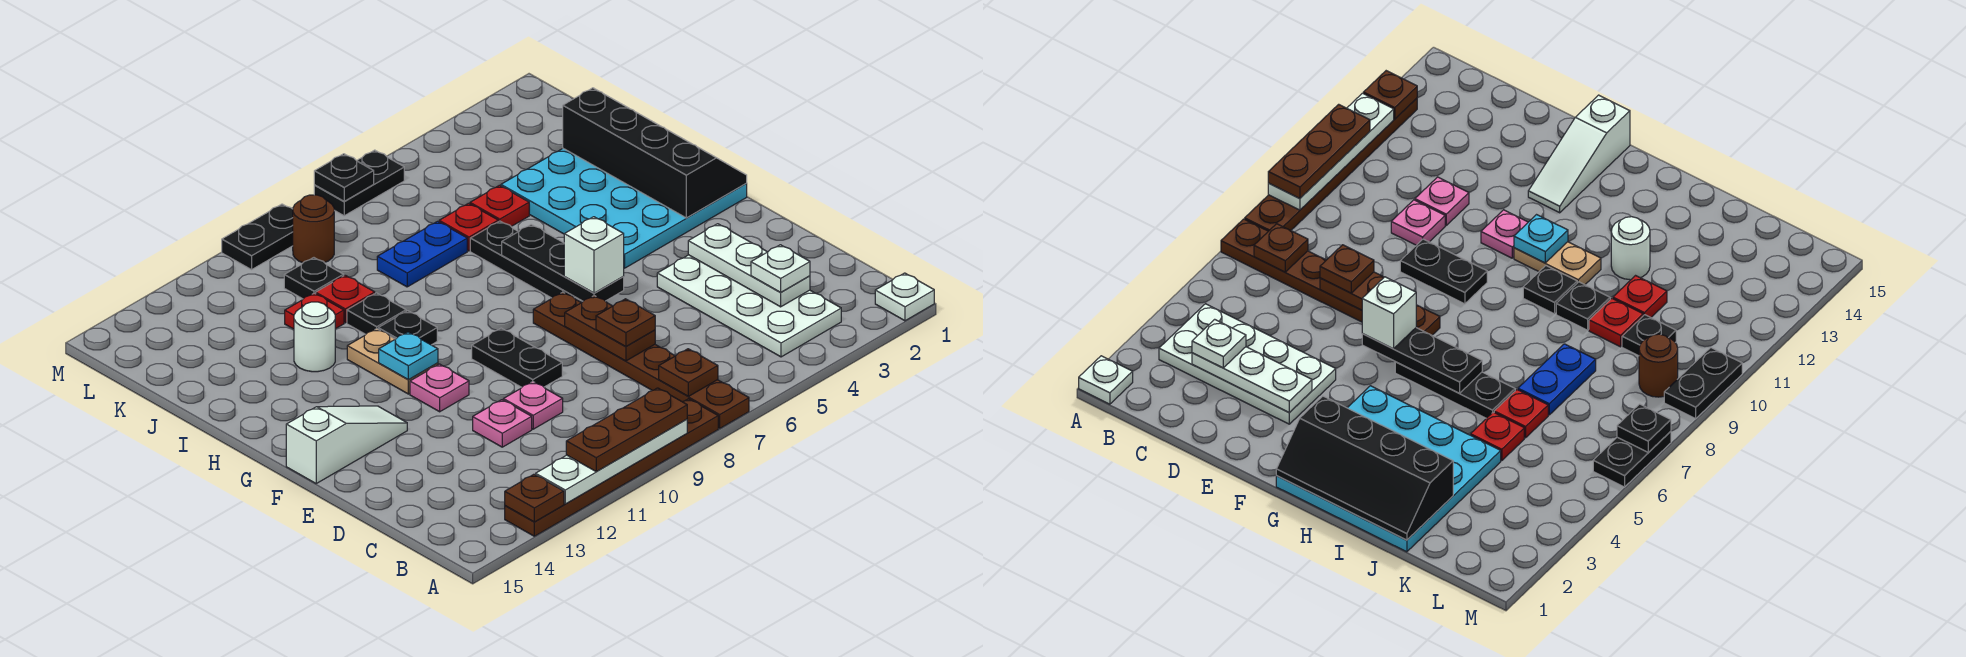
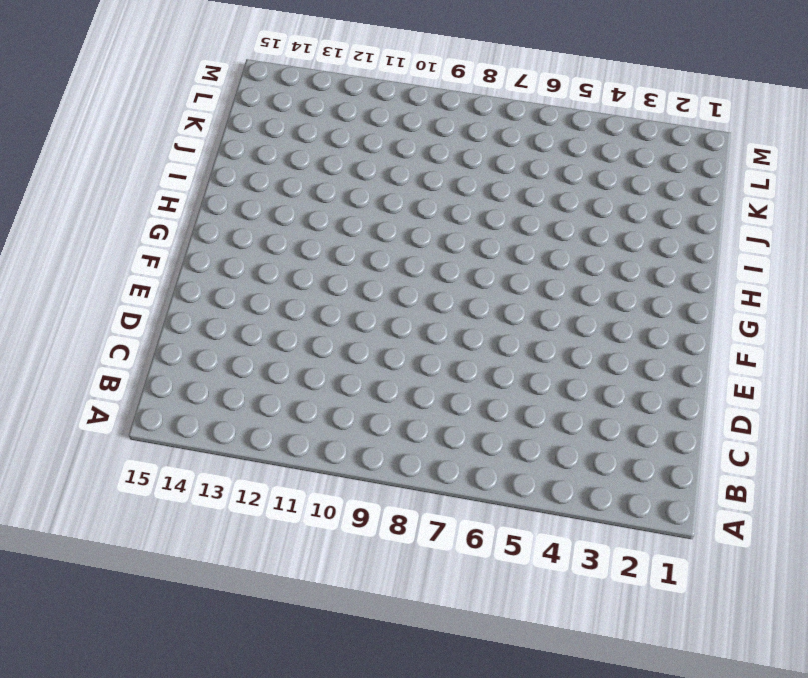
none -> white 1x1 plate [875,273,934,321]
none -> brown 1x6 plate [533,292,749,428]
none -> brown 1x6 plate [505,399,718,536]
none -> white 2x4 plate [657,255,841,357]

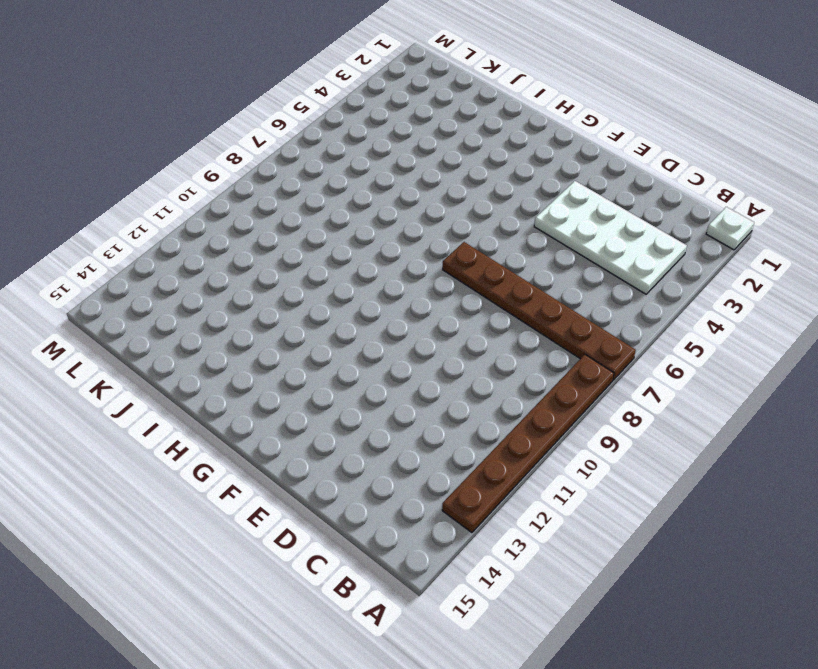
none -> pink 1x1 plate [503,382,563,429]
none -> pink 1x1 plate [473,400,532,447]
none -> black 1x2 plate [472,328,562,387]
none -> pink 1x1 plate [410,364,469,412]

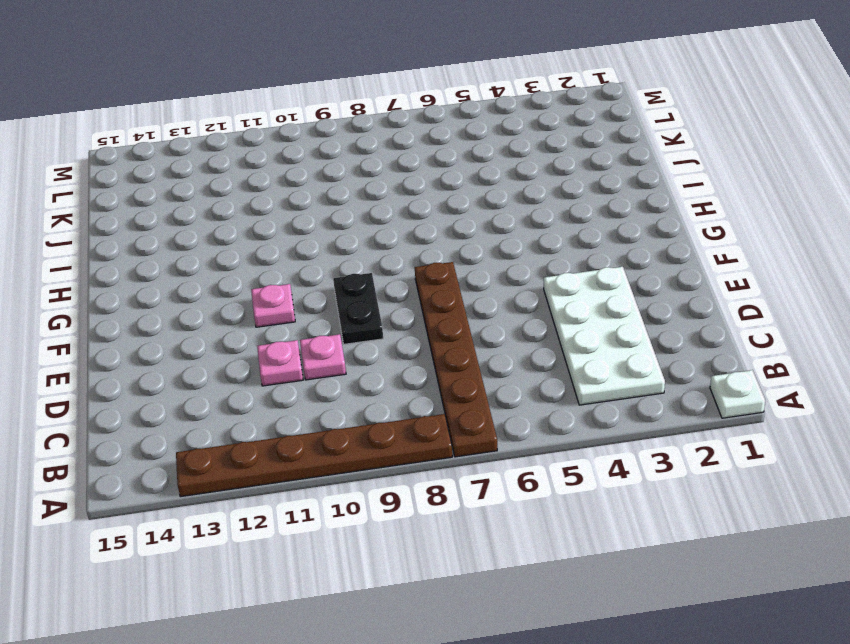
none -> white 1x3 slope [286,406,407,483]
none -> cyan 4x4 plate [501,149,747,268]
none -> black 1x3 plate [470,221,575,298]
none -> tan 1x2 plate [347,329,438,394]

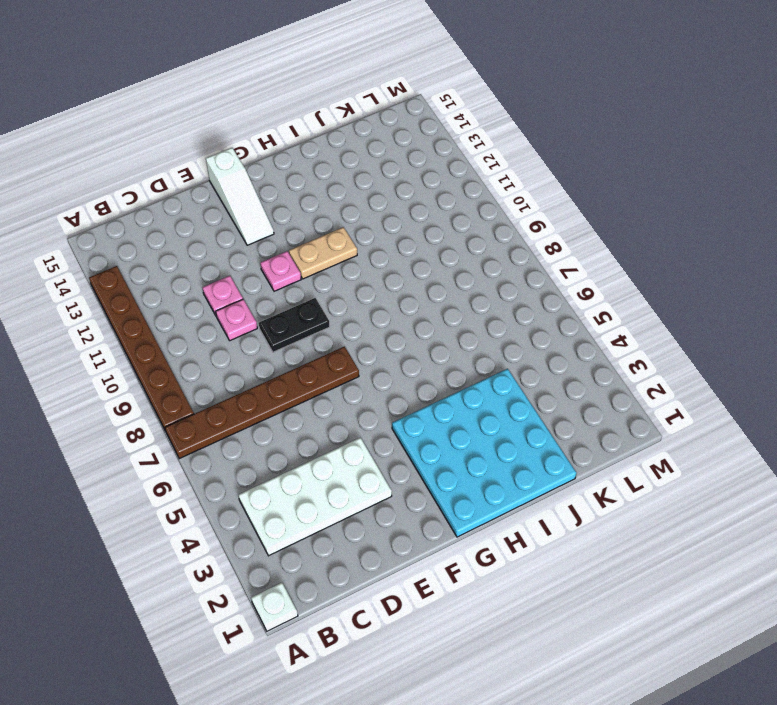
none -> black 1x3 plate [470,221,575,298]
none -> black 1x1 plate [378,311,437,345]
none -> black 1x1 plate [347,293,406,334]
none -> white 1x1 round brick [294,302,335,372]

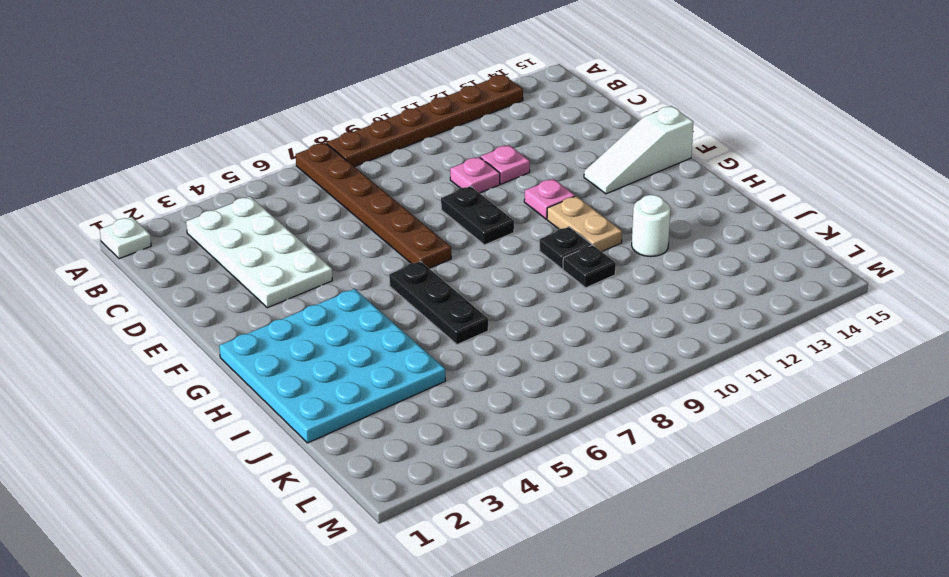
none -> red 1x1 plate [470,185,529,226]
none -> red 1x1 plate [439,203,498,251]
none -> blue 1x2 plate [377,221,467,287]
none -> red 1x1 plate [316,275,375,323]

